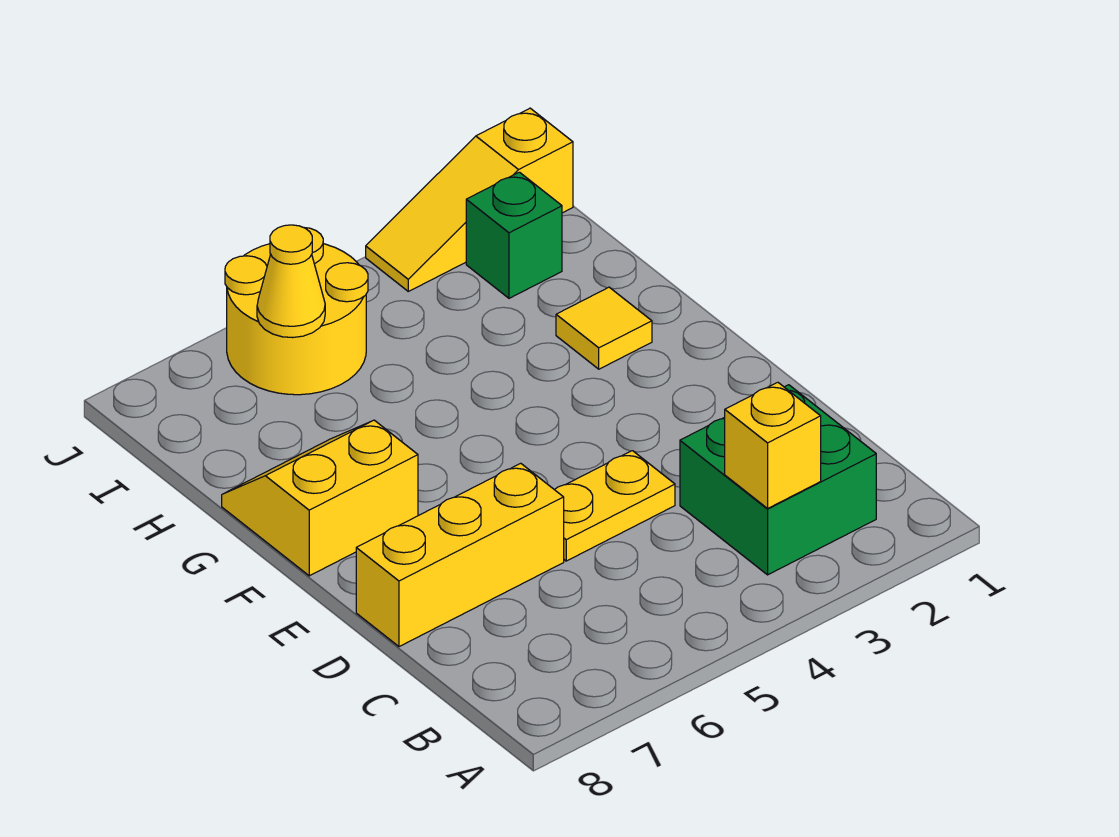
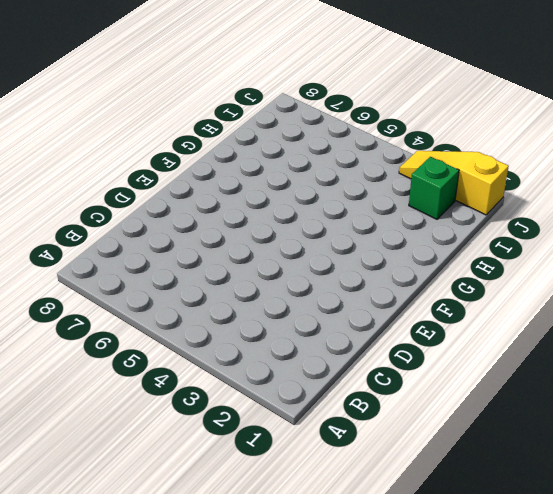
none -> green 2x2 brick [680,385,876,575]
none -> yellow 1x2 plate [555,451,675,561]

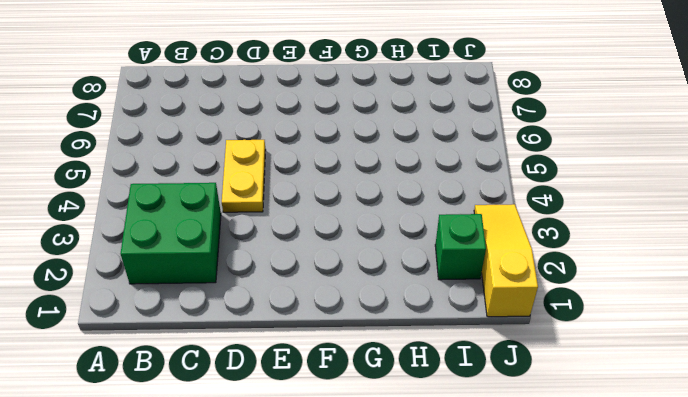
none -> yellow 1x3 brick [356,463,564,647]
none -> yellow 2x2 slope [222,420,418,576]

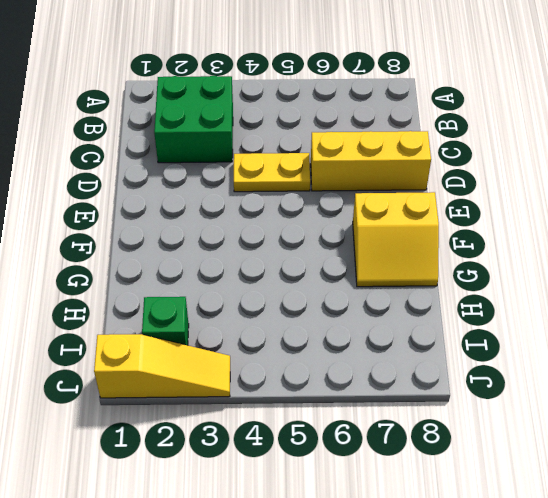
none -> yellow 1x1 tile [556,287,652,369]
none -> yellow 2x2 round brick [225,228,368,395]

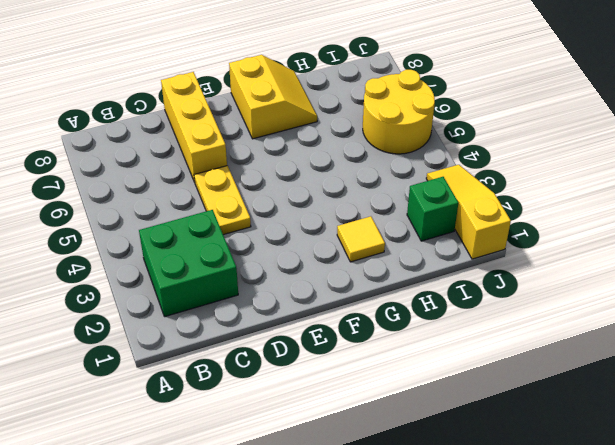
none -> yellow 1x1 brick [725,382,821,508]
none -> yellow 1x1 cone [257,225,325,338]

